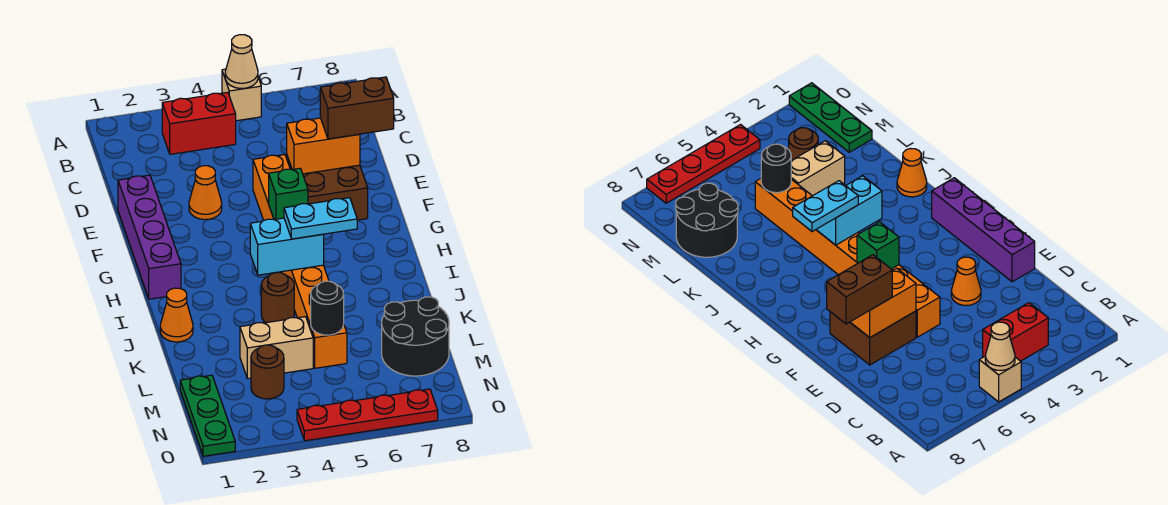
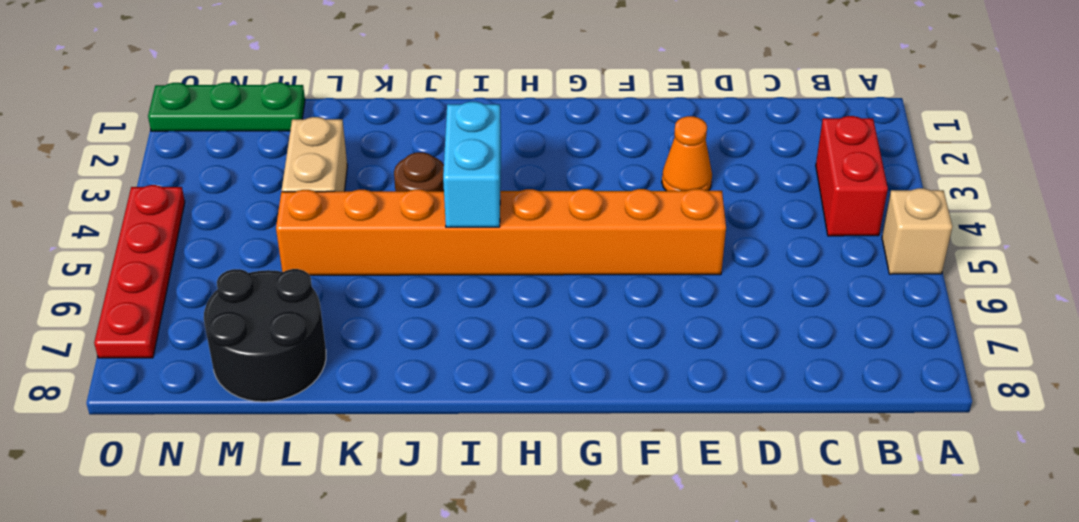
none -> purple 1x4 brick [118,175,181,299]
none -> brown 2x2 brick [287,156,368,220]
none -> orange 1x1 cone [160,288,193,342]

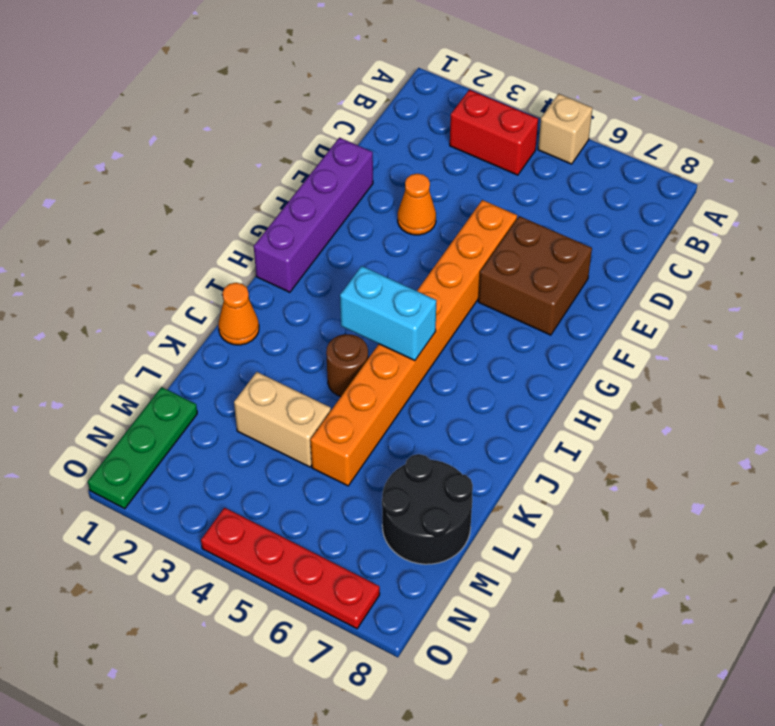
none -> brown 1x1 round brick [251,345,284,399]
none -> tan 1x1 cone [225,35,258,88]
none -> orange 1x2 brick [287,118,360,174]

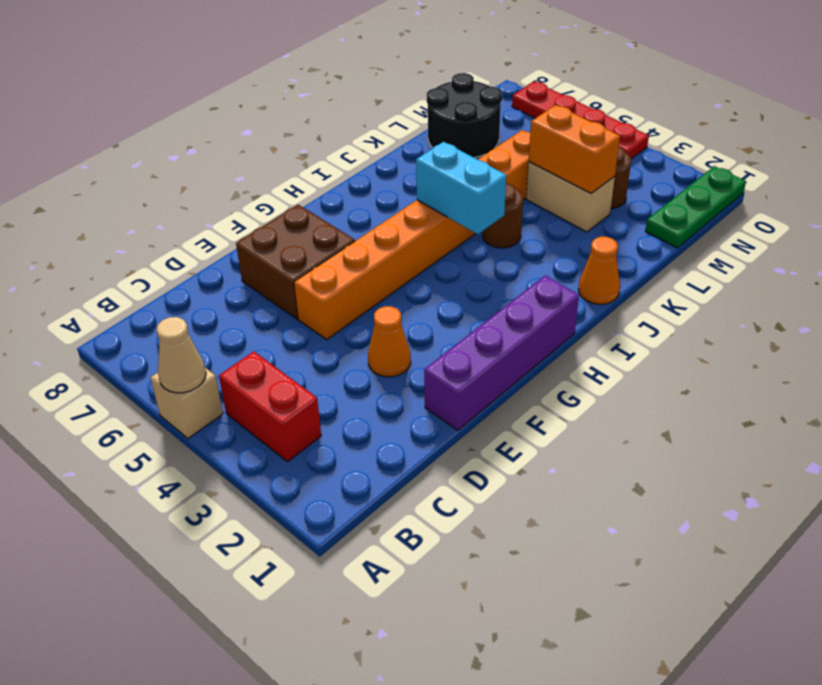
orange 1x2 brick [529,105,620,193] -> orange 1x2 brick moved to [287,118,360,174]
none -> green 1x1 brick [269,168,308,220]
none -> black 1x1 round brick [311,281,344,335]
none -> brown 1x2 brick [320,77,394,139]

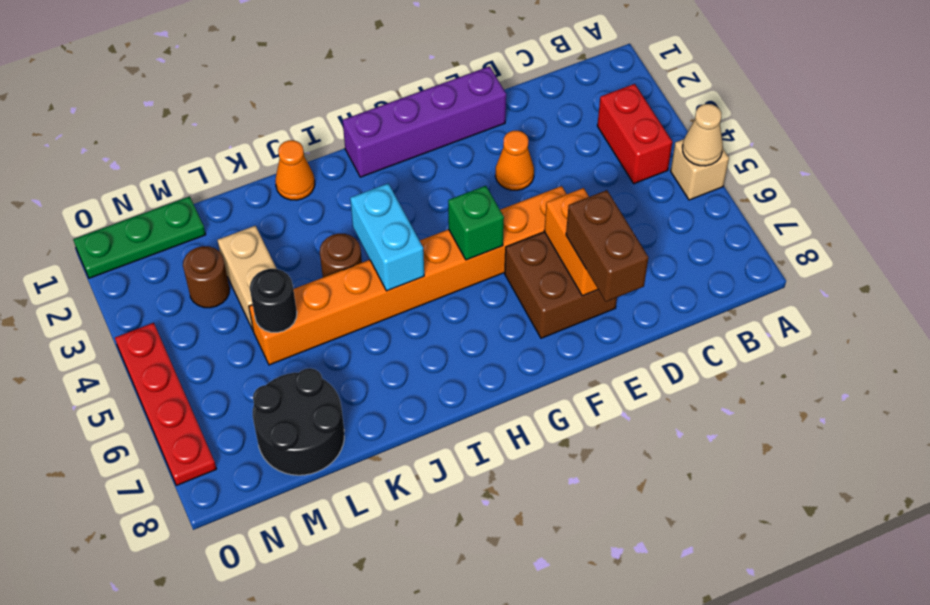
none -> cyan 1x2 plate [284,198,357,239]

